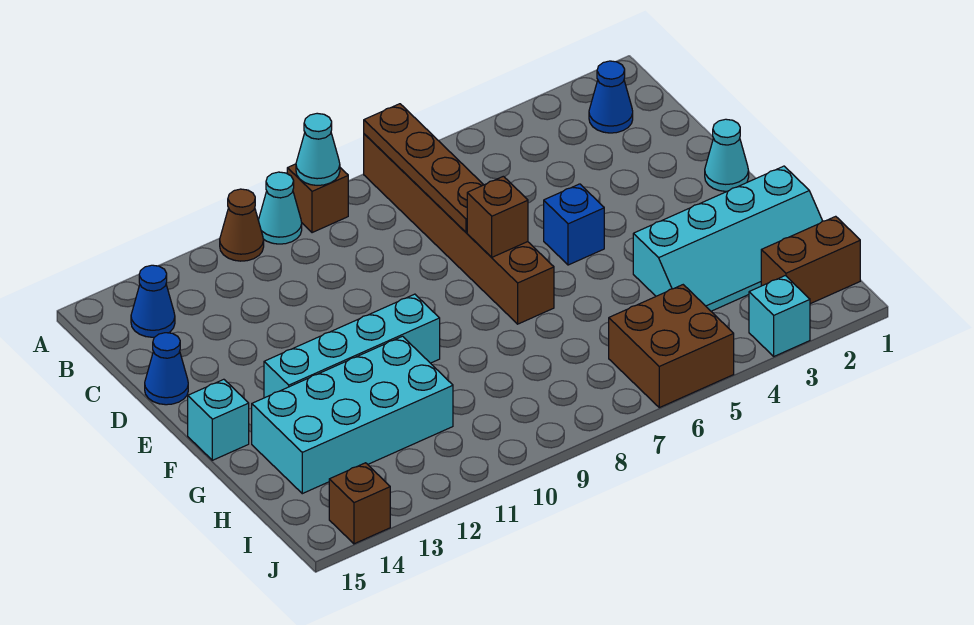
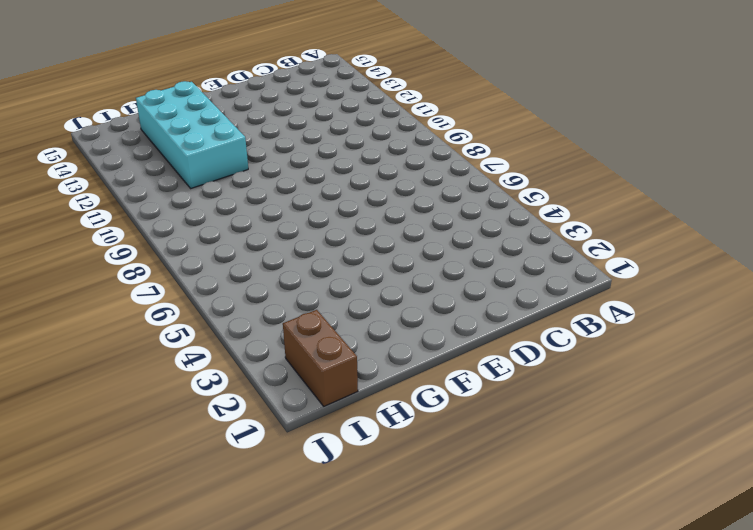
none -> brown 1x6 brick [364,134,554,324]
none -> brown 1x1 brick [287,164,348,233]
none -> cyan 1x1 cone [258,172,302,244]

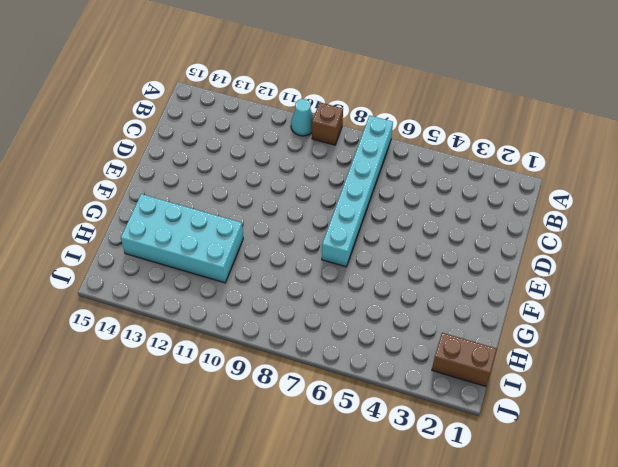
cyan 1x6 brick [322,115,393,267] -> brown 1x6 brick [364,134,554,324]
none -> brown 1x1 cone [220,189,264,261]
none -> blue 1x1 cone [589,61,633,133]
none -> blue 1x1 cone [131,265,175,337]

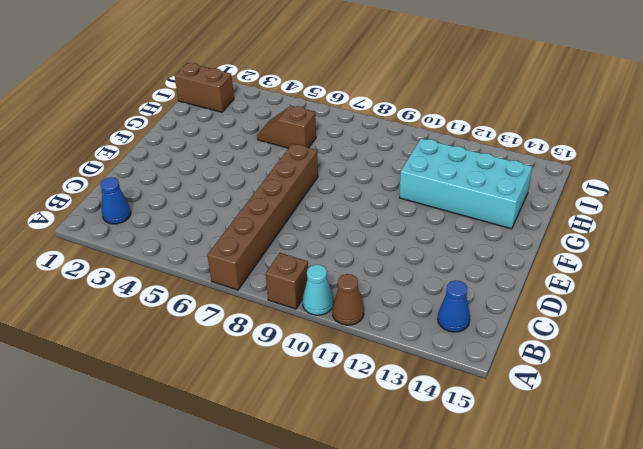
brown 1x2 slope [257,106,316,148] -> none
none -> blue 1x1 cone [145,333,188,405]
none -> cyan 1x1 cone [705,119,749,191]
none -> blue 1x1 brick [544,184,604,265]

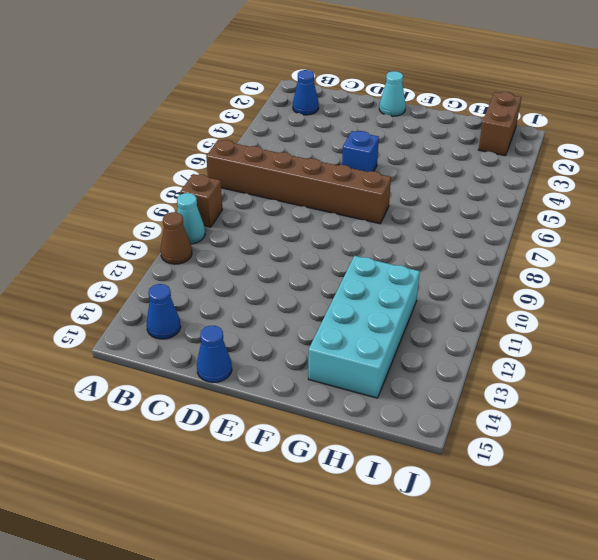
none -> cyan 1x4 brick [264,294,440,398]
none -> cyan 1x1 brick [188,379,249,460]
none -> cyan 2x4 slope [633,166,822,311]

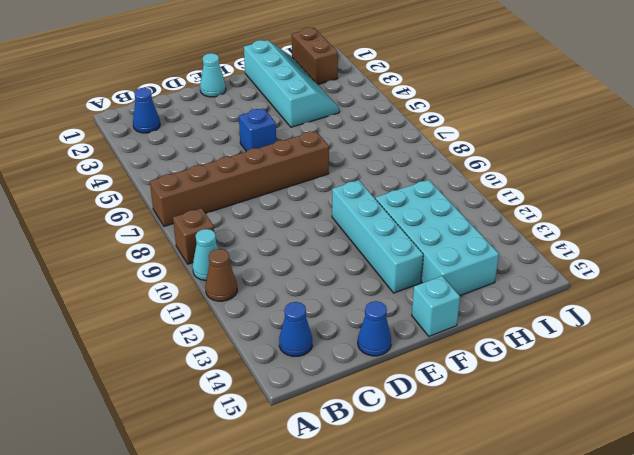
none -> brown 2x2 brick [609,285,734,408]
none -> cyan 1x1 brick [749,276,810,356]
none -> brown 1x1 brick [329,463,390,544]

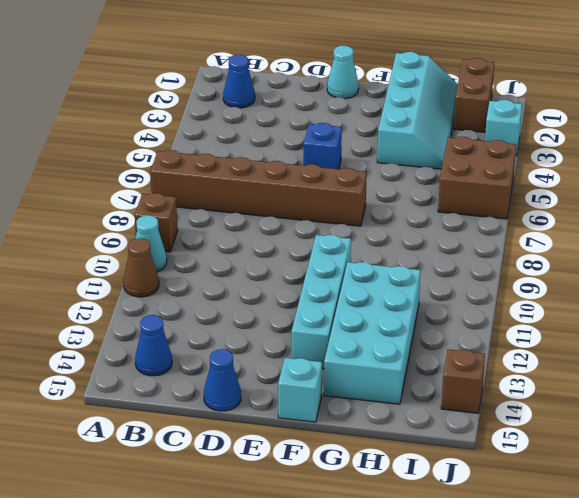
none -> brown 1x4 plate [364,104,483,232]
none -> cyan 1x1 cone [296,113,340,185]
none -> brown 1x1 brick [467,176,528,257]

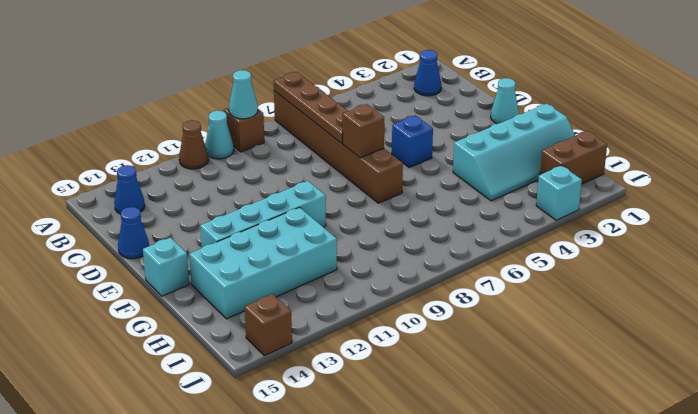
none -> brown 2x2 brick [609,285,734,408]

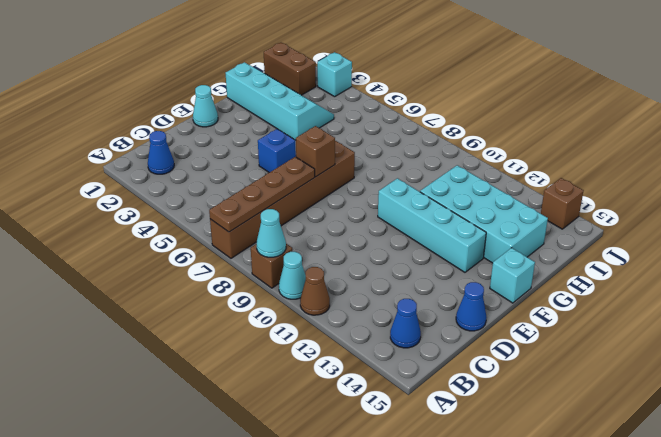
none -> brown 2x2 brick [609,285,734,408]

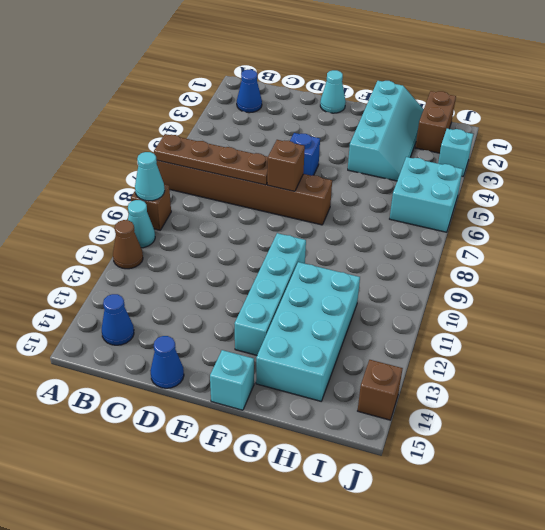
cyan 2x2 brick [390,157,463,232] -> brown 2x2 brick [609,285,734,408]

